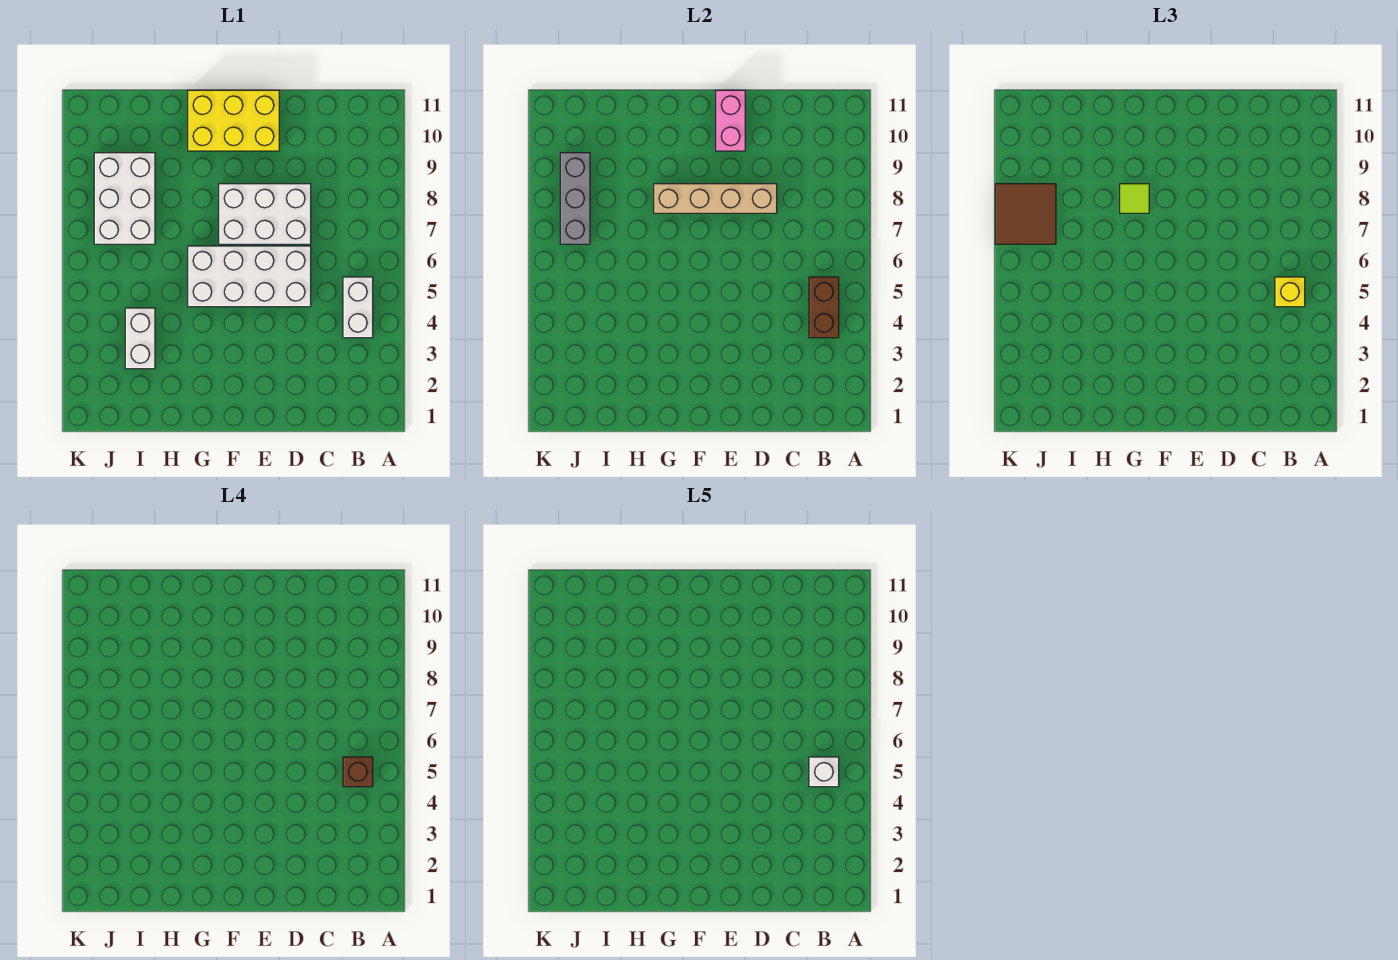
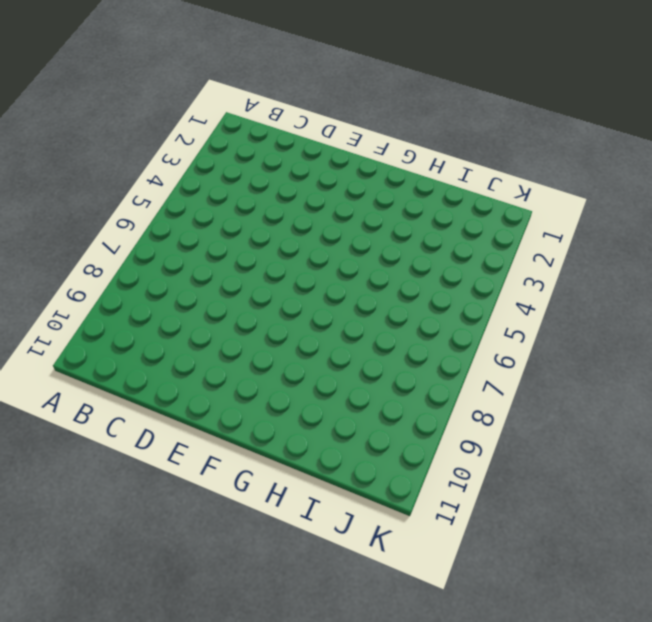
none -> white 1x2 brick [343,277,373,338]
none -> white 2x4 brick [188,246,311,307]
none -> white 2x3 brick [219,184,311,244]

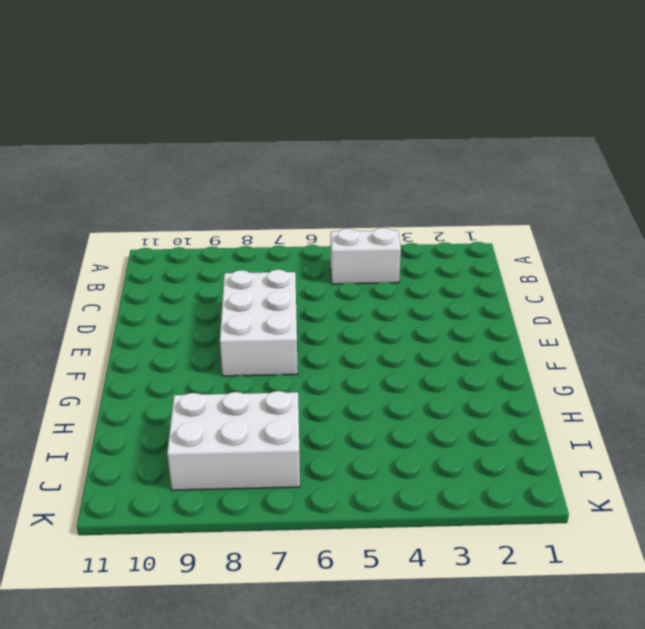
none -> white 2x4 brick [188,246,311,307]
none -> yellow 2x3 brick [188,90,279,151]
none -> white 1x2 brick [125,308,155,369]

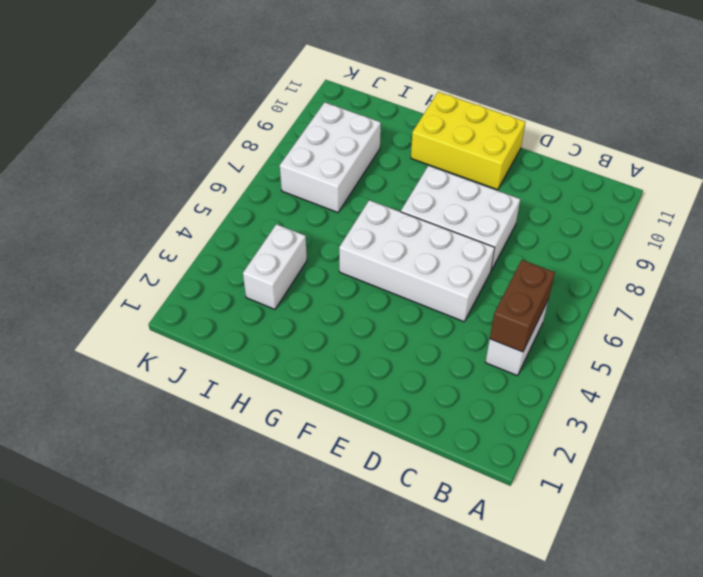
none -> tan 1x4 brick [654,184,777,213]
none -> pink 1x2 brick [716,90,745,151]
none -> grey 1x3 brick [560,153,590,244]

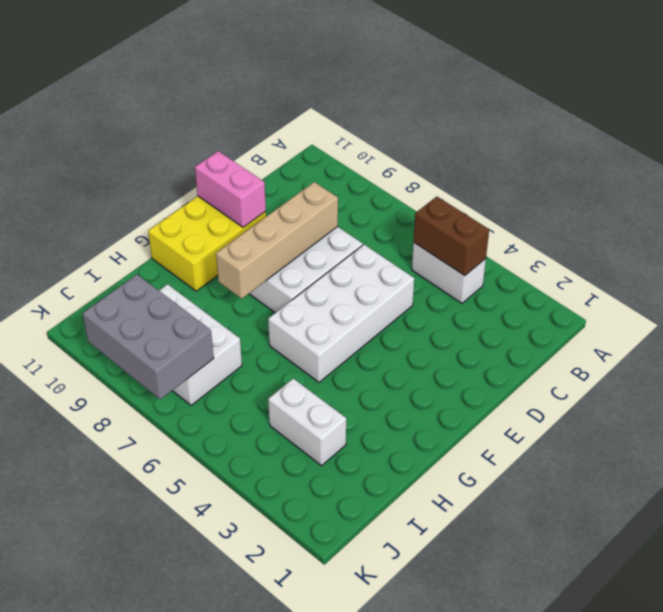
grey 2x3 brick [83,275,214,399] -> grey 1x3 brick [560,153,590,244]
none -> yellow 1x1 brick [1275,277,1305,307]
none -> lime 1x1 tile [1120,184,1149,213]
none -> brown 2x2 tile [995,184,1056,244]

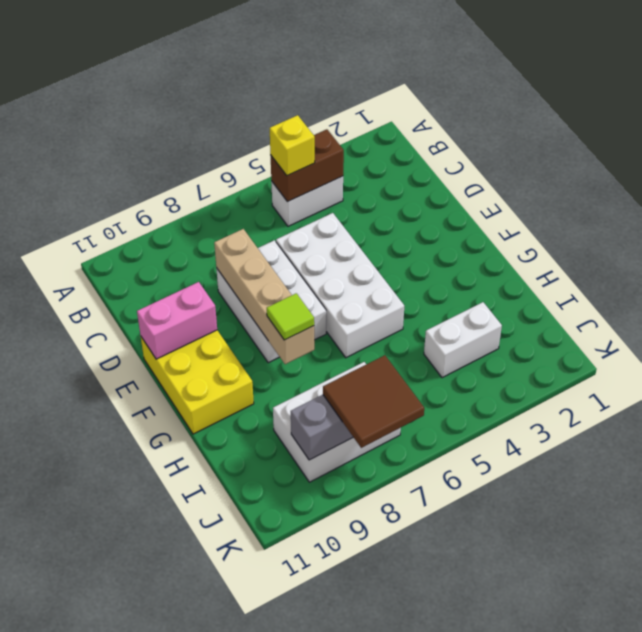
none -> brown 1x1 brick [343,757,373,787]
none -> white 1x1 brick [809,757,839,787]

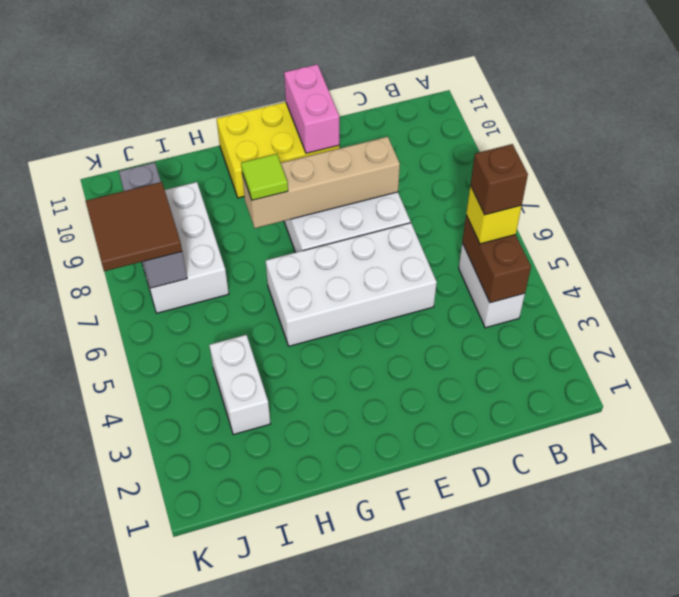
none -> white 1x1 brick [809,757,839,787]

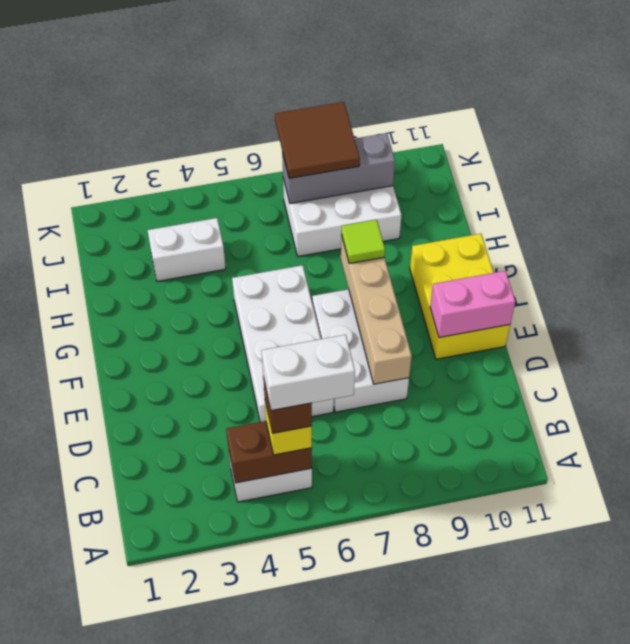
white 1x2 brick [262,335,355,411] -> white 1x1 brick [809,757,839,787]

